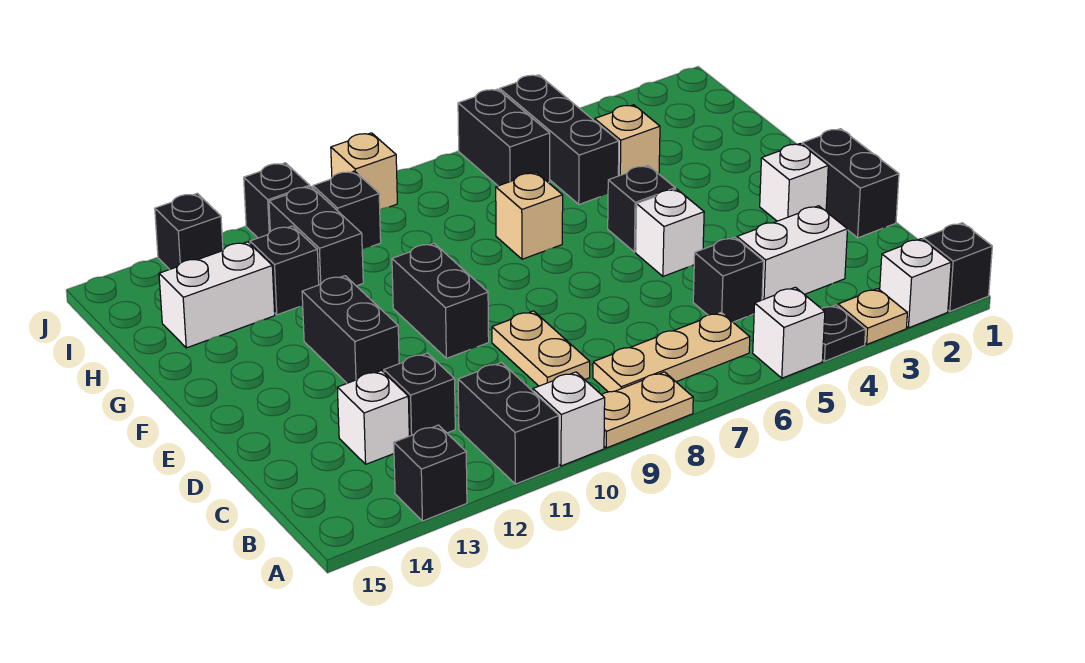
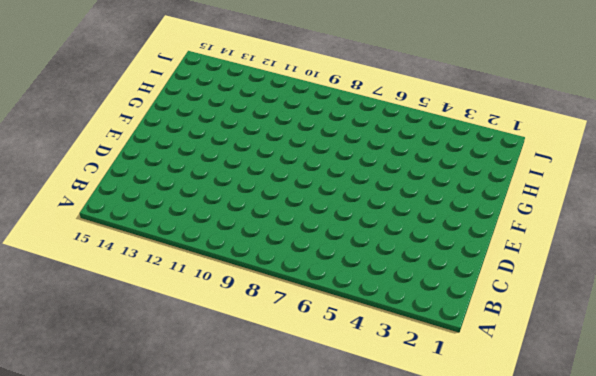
none -> black 1x1 brick [923,223,992,311]
none -> white 1x1 brick [880,239,951,328]
none -> tan 1x1 plate [838,289,907,344]
none -> black 1x1 plate [821,305,866,361]

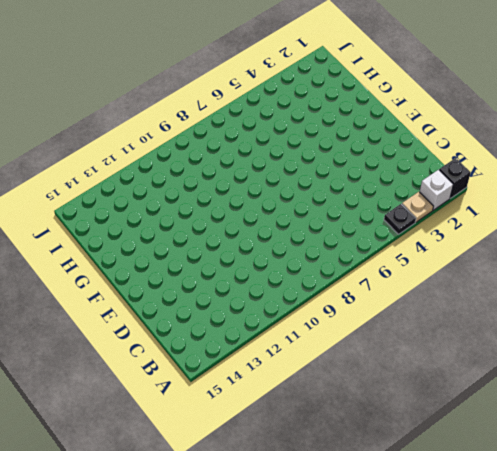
none -> white 1x1 brick [753,287,825,378]
none -> tan 1x2 plate [602,372,693,448]
none -> white 1x1 brick [533,372,605,466]
none -> black 1x2 brick [458,363,559,484]

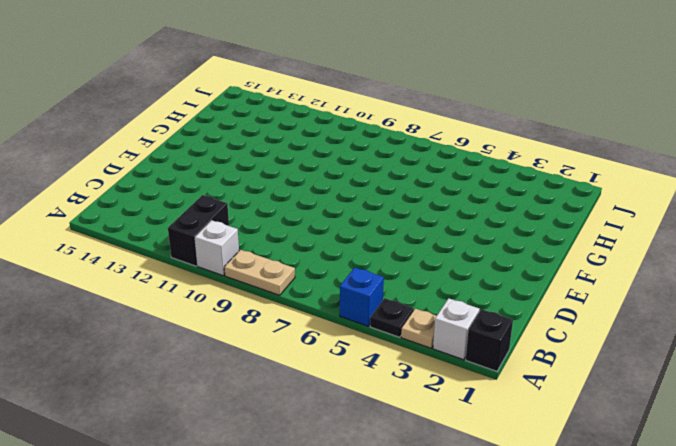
blue 1x1 brick [340,268,384,326] -> white 1x1 brick [753,287,825,378]
none -> black 1x1 brick [394,425,467,521]
none -> tan 1x3 plate [593,312,750,392]
none -> white 1x2 brick [737,206,847,300]
none -> black 1x1 brick [693,237,763,322]

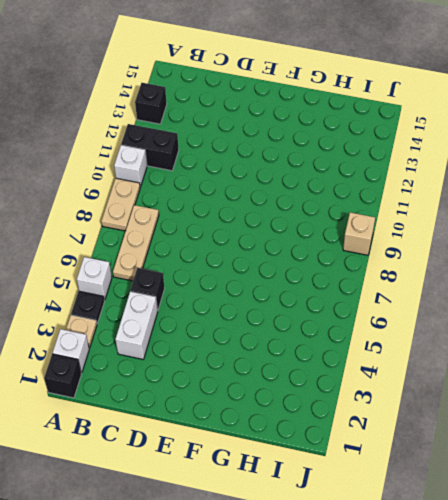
none -> tan 1x2 plate [492,311,590,386]
none -> black 1x1 brick [384,353,455,436]
none -> white 1x1 brick [337,371,409,464]
none -> black 1x2 brick [802,129,899,238]

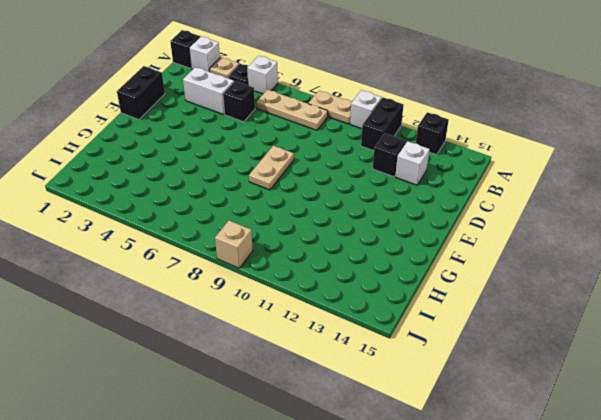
tan 1x2 plate [249,146,294,190] -> tan 1x2 plate moved to [492,311,590,386]
none -> white 1x1 brick [760,144,828,221]
none -> white 1x1 brick [636,189,704,276]
none -> black 1x2 brick [392,243,489,358]
none -> black 1x2 brick [302,276,399,383]

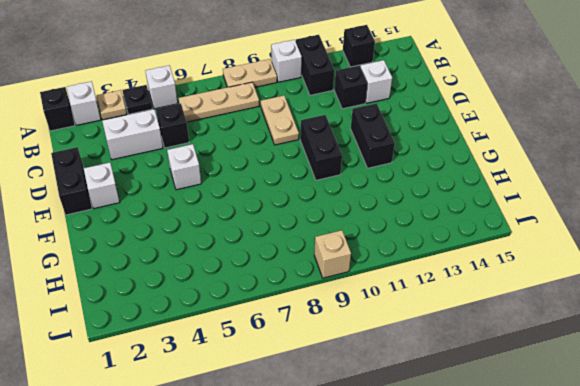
none -> black 1x1 brick [608,166,675,252]
none -> tan 1x1 brick [496,172,563,259]
none -> tan 1x1 brick [595,105,660,176]
none -> black 1x3 brick [500,75,619,204]

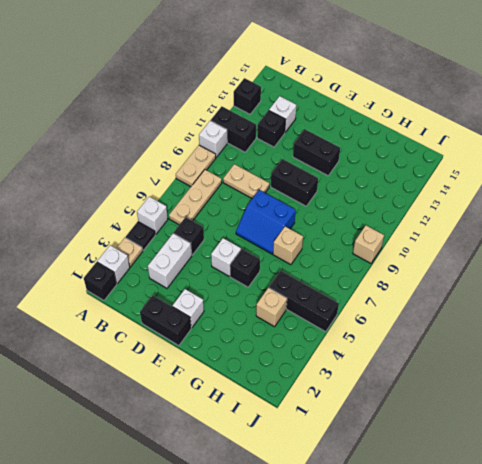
blue 2x2 slope [236,190,296,254] -> none
none -> black 1x2 brick [269,186,363,286]
none -> black 1x1 brick [250,226,319,315]
none -> white 1x2 brick [159,242,275,348]
none -> black 1x2 brick [458,89,550,186]

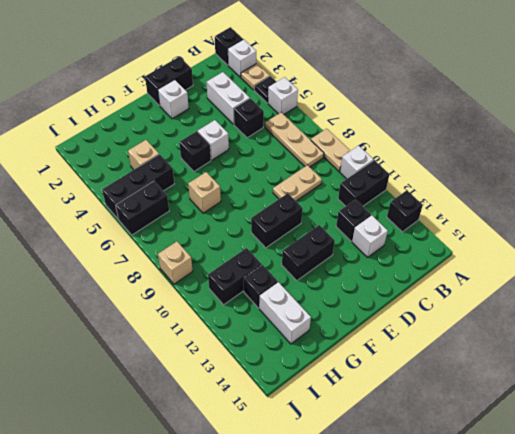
none -> black 1x1 brick [313,171,381,249]
none -> black 1x1 brick [244,163,310,238]
none -> black 1x1 brick [155,193,223,269]

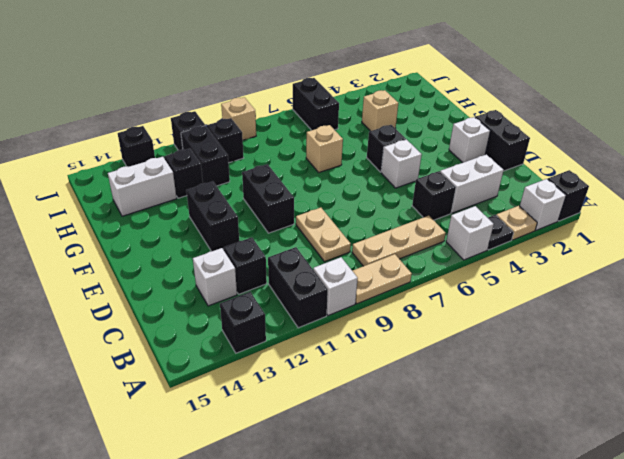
none -> black 1x3 brick [500,75,619,204]

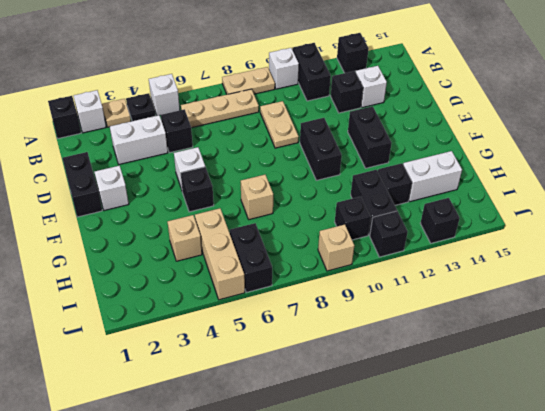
tan 1x3 brick [195,208,245,300] -> black 1x3 brick [500,75,619,204]

